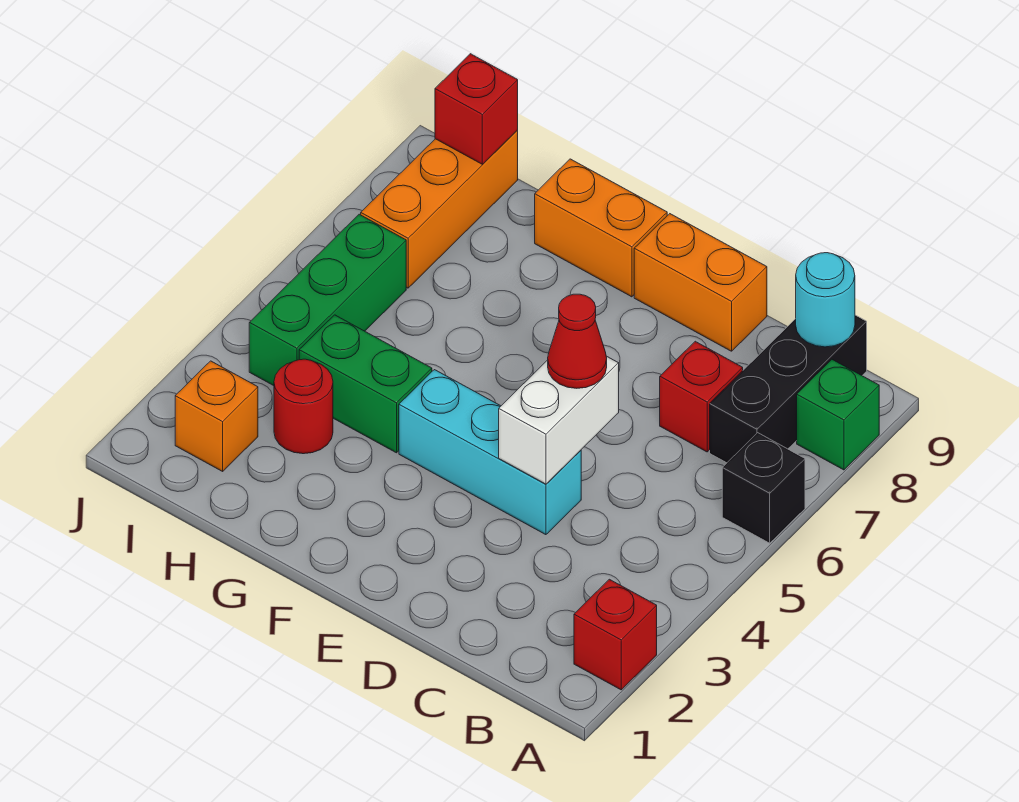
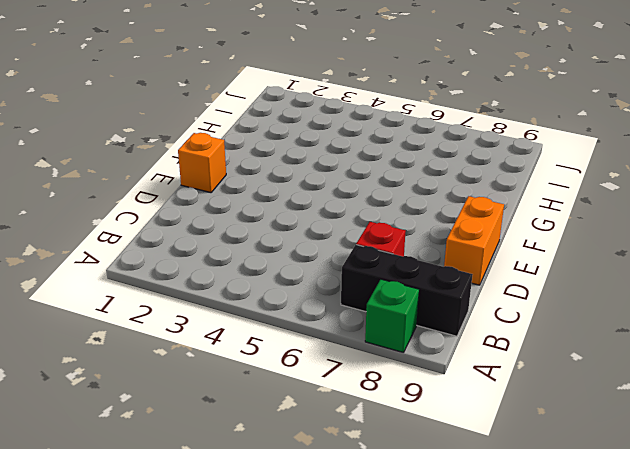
orange 1x1 brick [178,133,226,193] -> orange 1x1 brick moved to [175,361,258,471]
none -> red 1x1 brick [574,579,657,690]
none -> black 1x1 brick [722,433,805,543]
none -> cyan 1x3 brick [399,370,581,535]

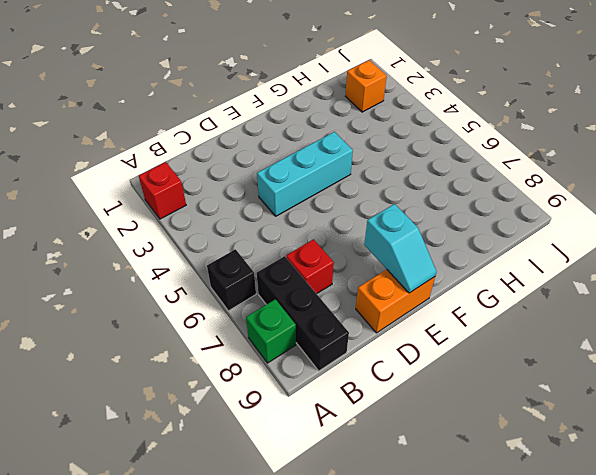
cyan 1x2 slope [364,204,437,293] -> none
none -> orange 1x2 brick [535,159,667,297]
none -> green 1x2 brick [299,315,432,453]
none -> red 1x1 round brick [274,359,333,454]

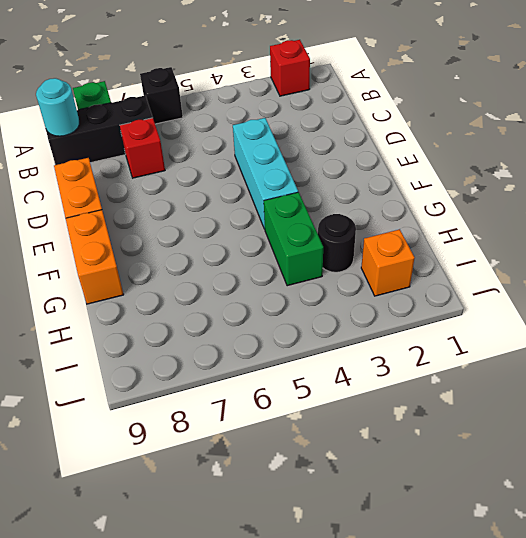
black 1x1 round brick [318,214,356,272] -> red 1x1 round brick [274,359,333,454]
none -> green 1x3 brick [249,214,406,386]
none -> orange 1x3 brick [361,130,518,288]
none -> white 1x2 brick [499,356,619,484]

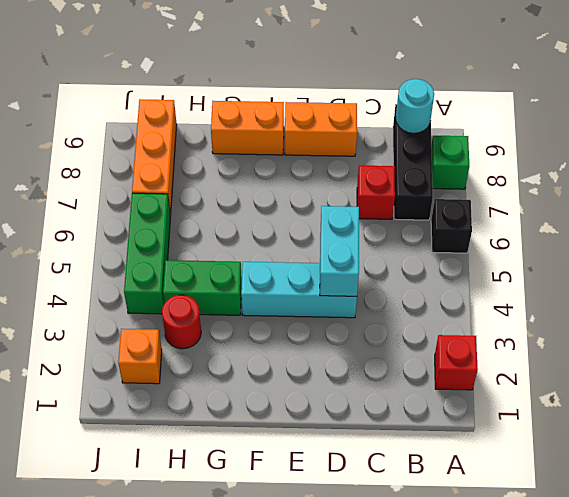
cyan 1x2 brick [320,206,359,296] -> white 1x2 brick [499,356,619,484]
none -> red 1x1 brick [435,54,518,164]
none -> red 1x1 cone [548,294,607,388]

